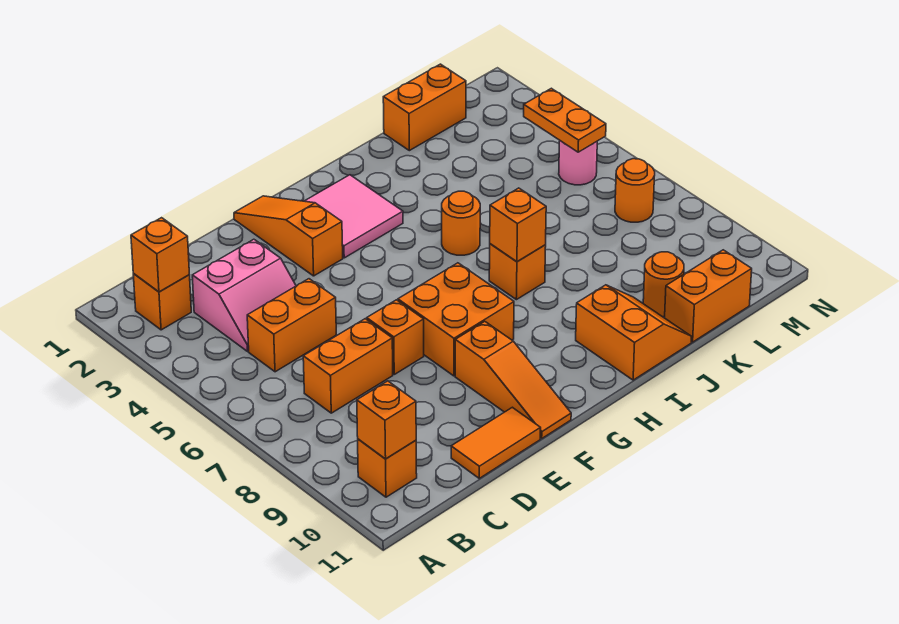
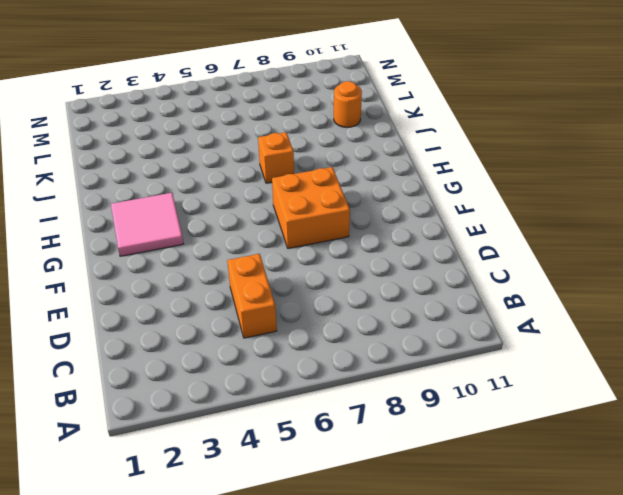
none -> orange 1x1 brick [133,273,191,330]
none -> orange 1x1 brick [358,439,417,497]
none -> pink 2x2 slope [192,239,296,351]

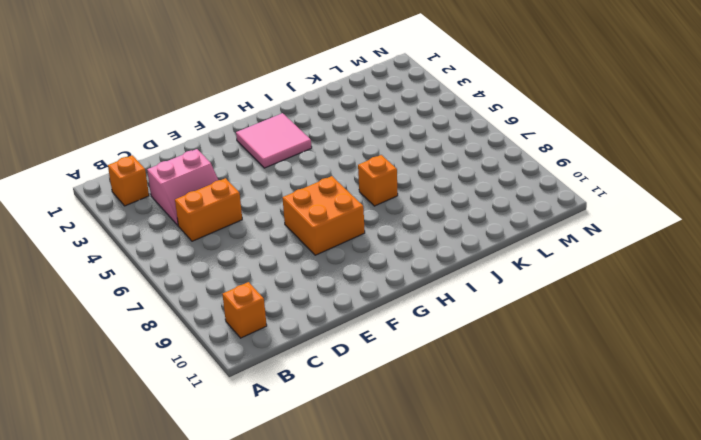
none -> orange 1x2 brick [303,319,393,413]
none -> orange 1x2 tile [451,407,541,478]
none -> orange 1x1 brick [367,300,424,374]

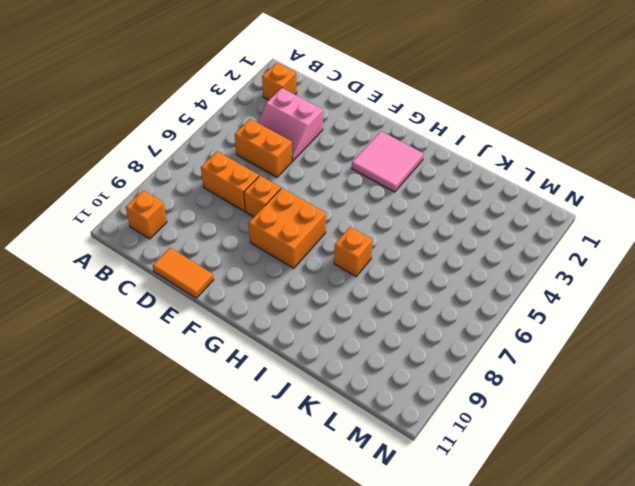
none -> orange 1x3 slope [234,196,343,276]
none -> orange 1x3 slope [455,322,571,438]
none -> orange 1x1 round brick [442,191,480,255]

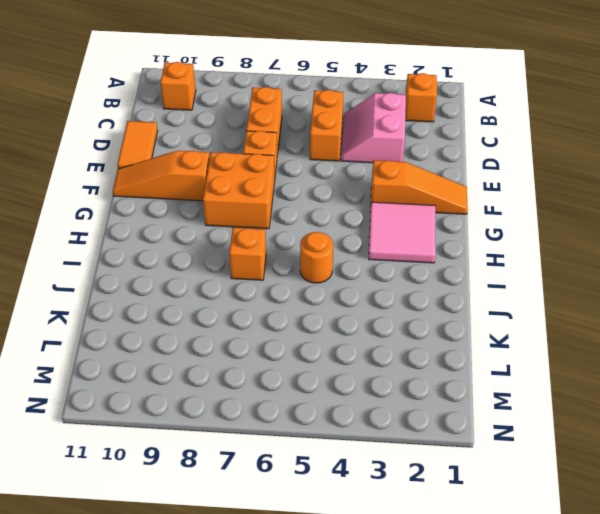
none -> orange 2x2 slope [576,285,691,380]
none -> orange 1x2 brick [383,64,466,151]
none -> orange 1x1 round brick [643,252,684,317]

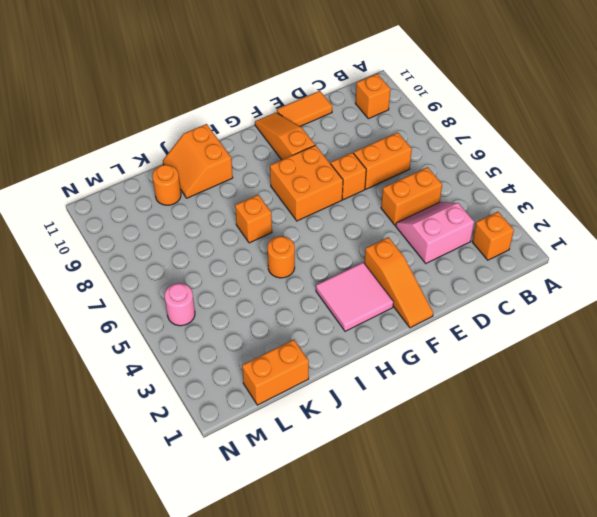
none -> orange 1x2 brick [665,250,752,342]
none -> orange 1x1 round brick [615,159,655,222]
none -> orange 1x1 brick [131,218,189,292]

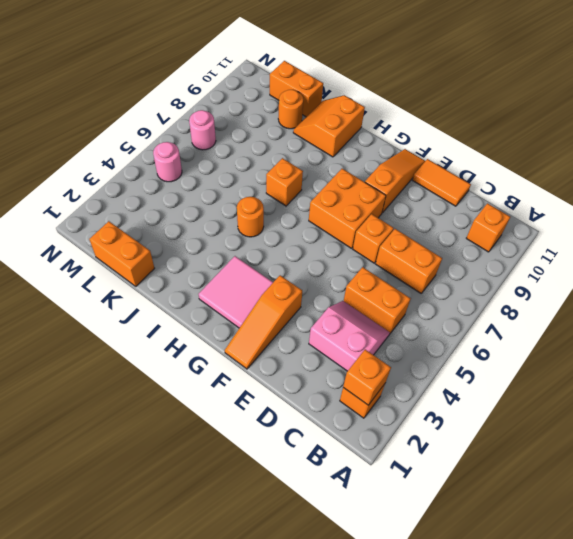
pink 1x1 round brick [189,110,216,150] -> orange 1x1 round brick [615,159,655,222]
none -> orange 1x1 brick [357,381,416,459]
none -> orange 1x1 brick [490,188,546,262]
none -> orange 1x2 plate [524,88,606,152]

